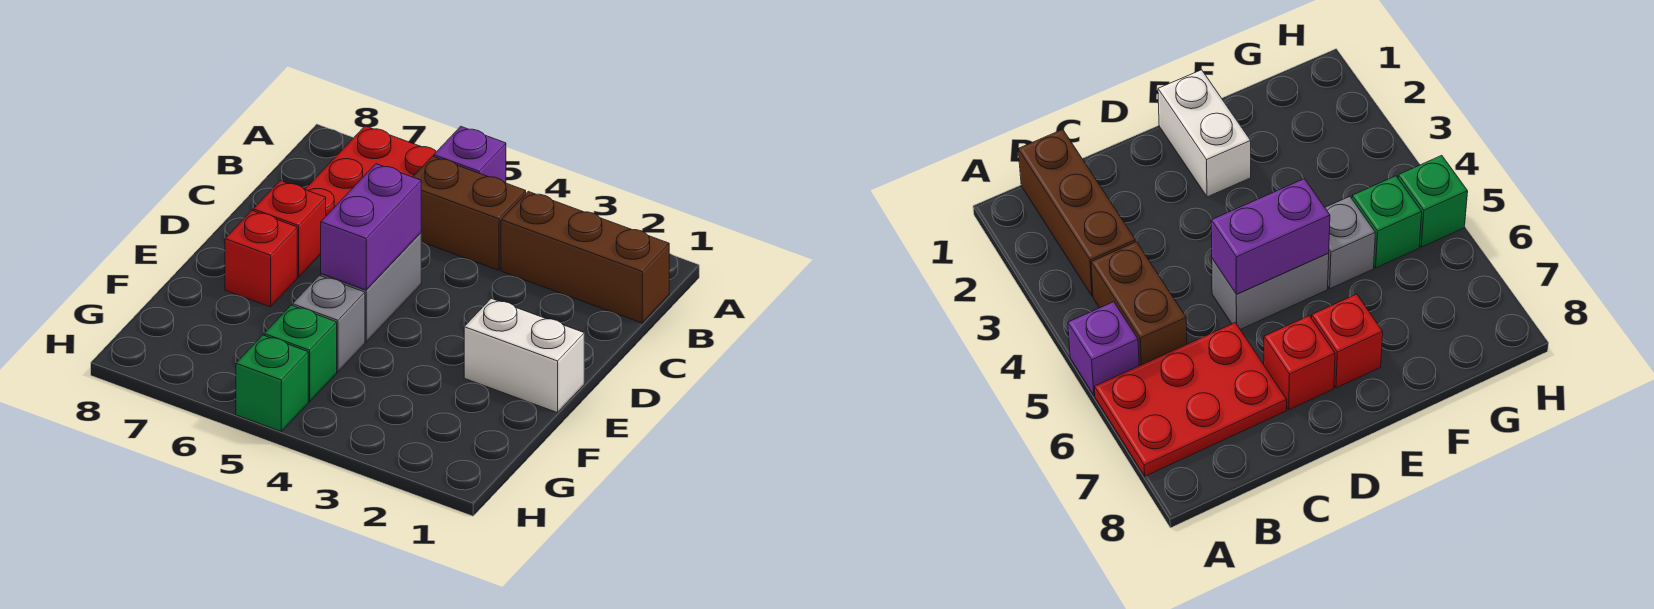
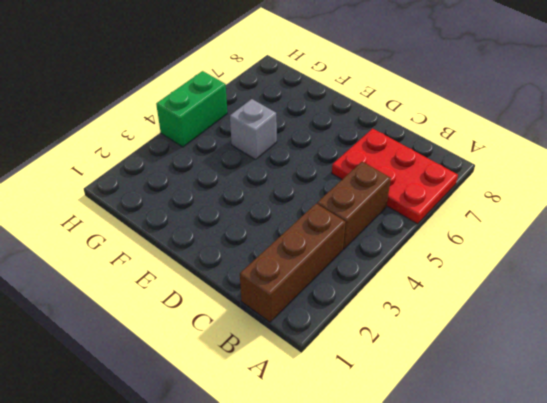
green 1x2 brick [156,71,227,147] -> green 1x1 brick [236,335,308,431]
none -> purple 1x1 brick [434,126,506,183]
none -> grey 1x2 brick [321,233,421,342]
none -> red 1x1 brick [253,181,326,277]

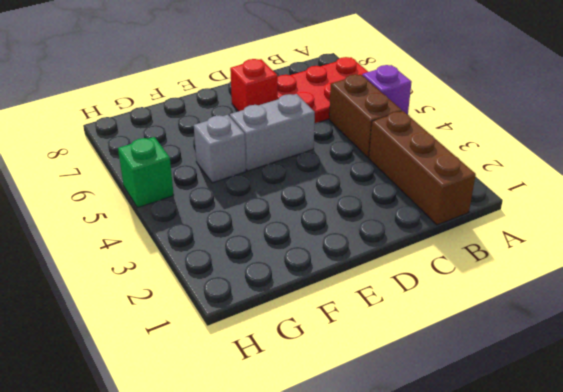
none -> white 1x2 brick [464,299,584,413]
none -> red 1x1 brick [225,211,297,307]
none -> green 1x1 brick [264,305,337,402]

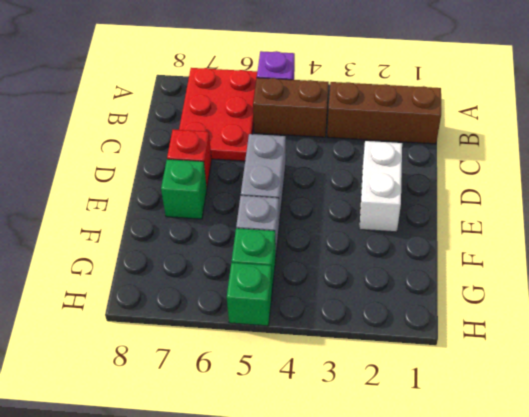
white 1x2 brick [359,141,402,232] -> white 1x2 brick turned to [464,299,584,413]
green 1x1 brick [161,159,207,219] -> red 1x1 brick [225,211,297,307]
none -> purple 1x2 brick [321,164,421,290]

